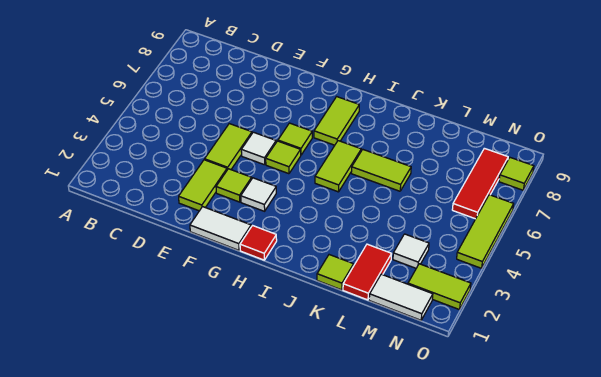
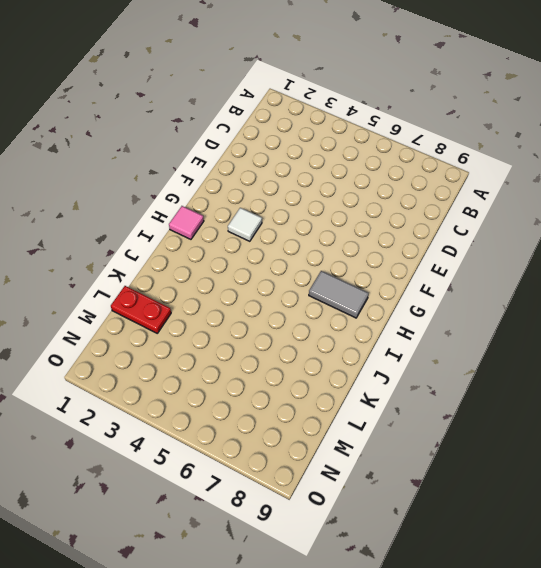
pink 1x1 tile [169,206,204,239] -> red 1x1 tile [240,226,277,260]
grey 1x2 tile [309,271,369,318] -> lime 1x2 tile [314,97,359,145]
red 1x2 plate [111,286,171,333] -> red 1x2 tile [343,244,391,300]
none -> lime 1x2 tile [179,160,227,211]
none -> lime 1x2 tile [205,124,252,170]
none -> white 1x2 tile [190,207,251,250]

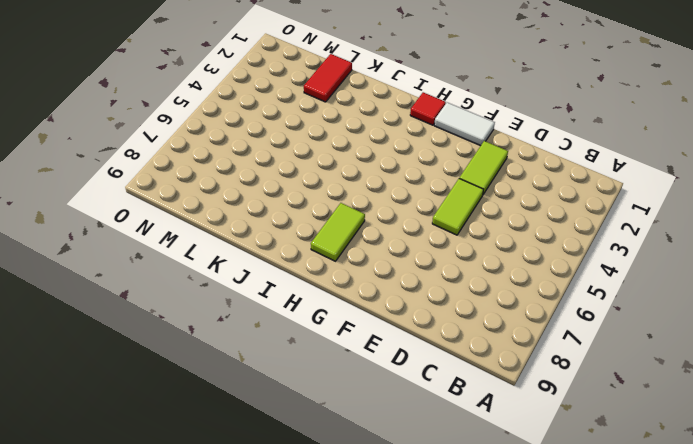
none -> lime 1x1 tile [216,169,252,202]
none -> white 1x1 tile [241,132,276,165]
none -> white 1x1 tile [241,178,276,211]

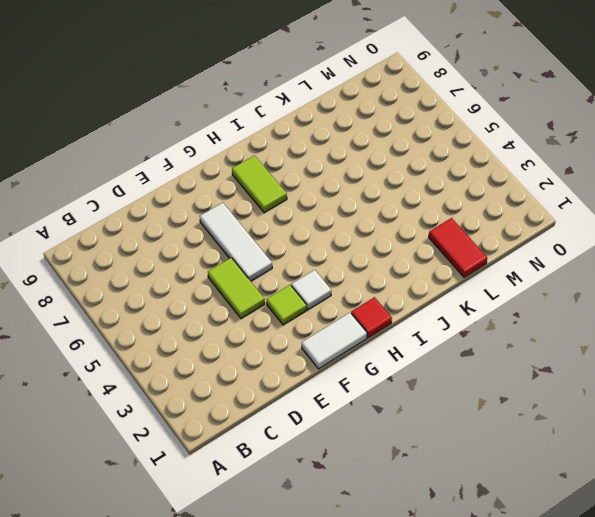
white 1x3 tile [200,203,272,281] -> white 1x1 tile [241,132,276,165]
none -> lime 1x2 tile [179,160,227,211]
none -> lime 1x1 tile [266,141,301,174]
none -> lime 1x1 tile [278,123,312,155]

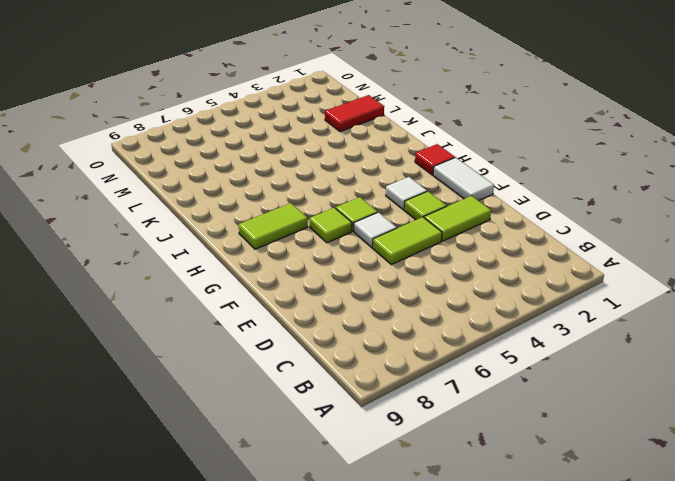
none -> lime 1x2 tile [315,141,361,192]
none -> lime 1x2 tile [351,150,411,191]
none -> lime 1x1 tile [317,255,354,290]

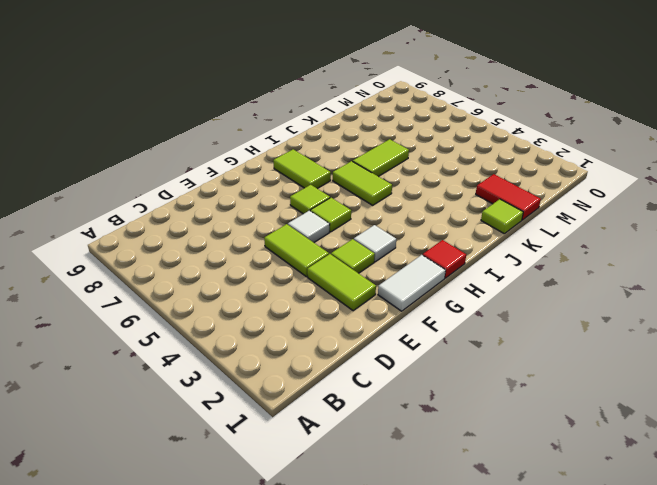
none -> white 1x2 tile [369,274,433,320]
none -> white 1x1 tile [393,234,429,268]
none -> lime 1x2 tile [408,264,471,310]

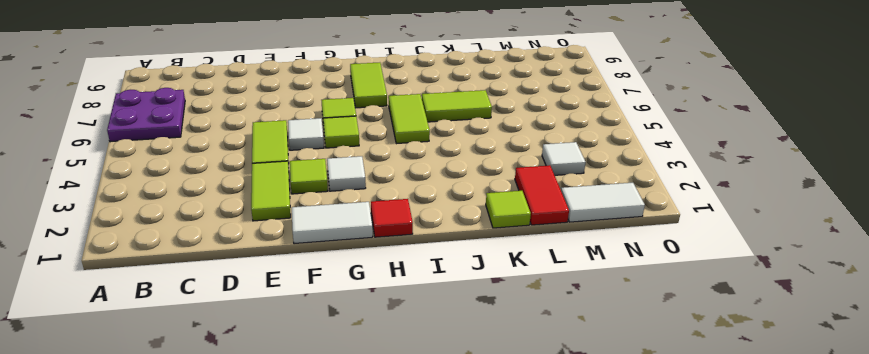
purple 2x2 plate [107,88,185,142] -> none
none -> lime 1x2 tile [408,264,471,310]
none -> red 1x3 tile [452,148,508,219]
none -> lime 1x3 tile [457,195,514,268]

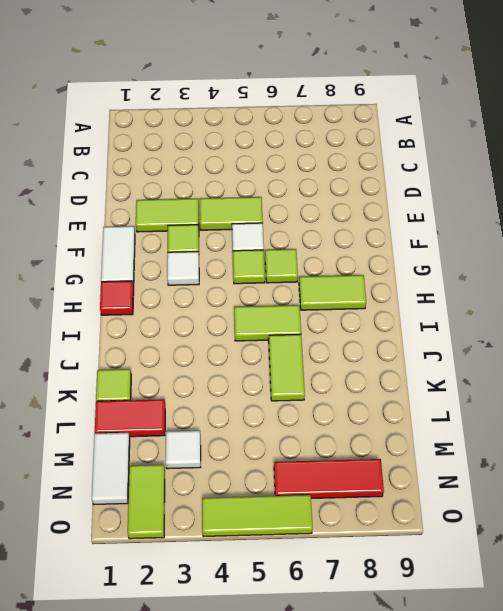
none -> lime 1x1 tile [499,158,534,190]

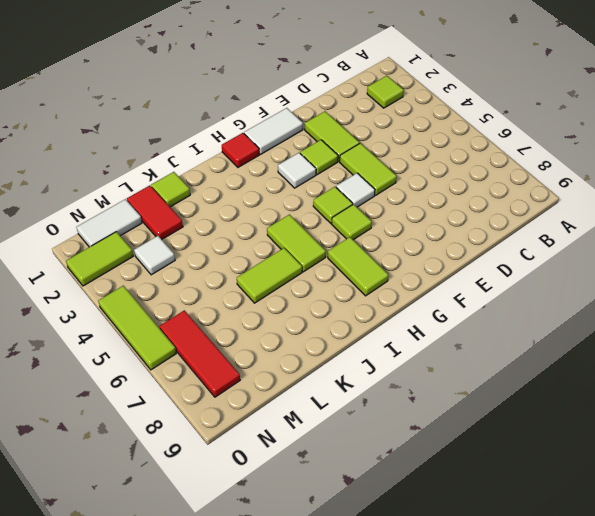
lime 1x1 tile [367,76,404,108] -> lime 1x1 tile moved to [499,158,534,190]

